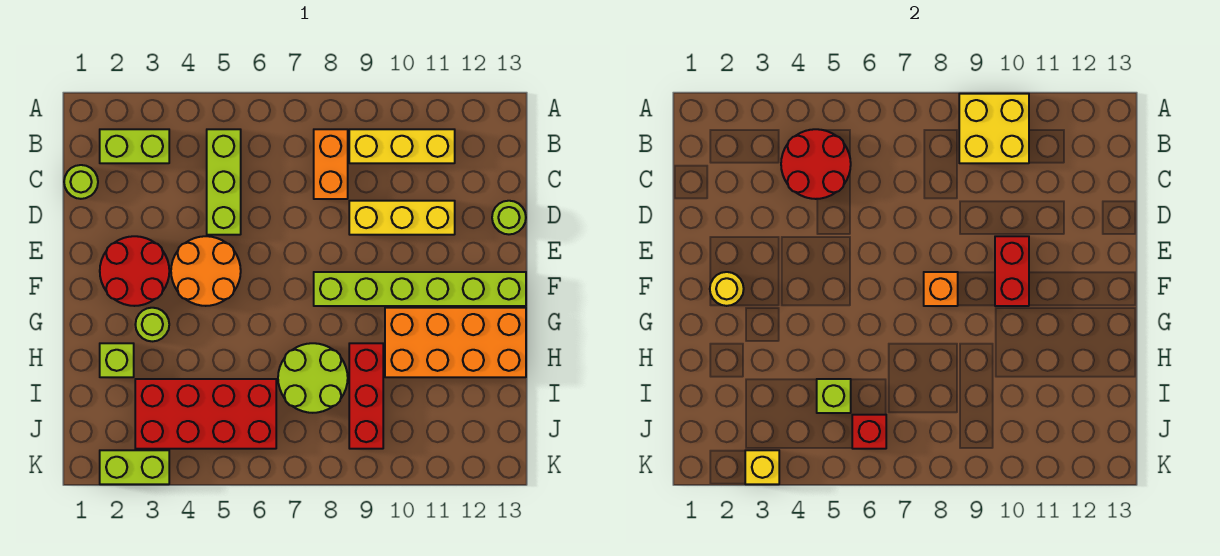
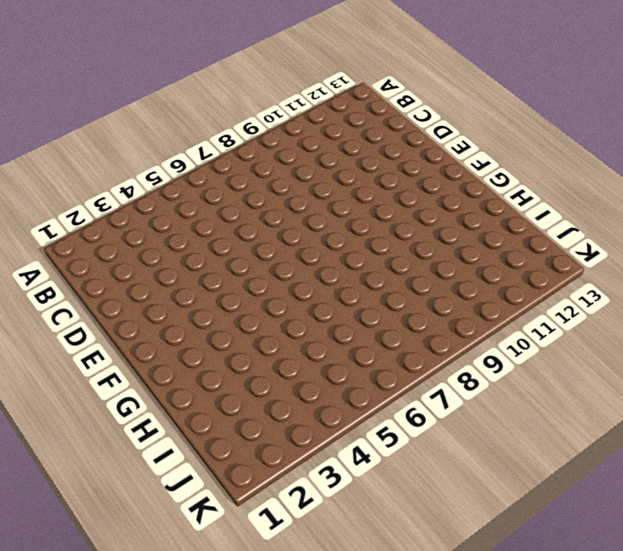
none -> lime 1x2 brick [100,129,169,163]
none -> lime 1x3 brick [207,129,241,235]
none -> orange 1x2 brick [314,129,348,199]

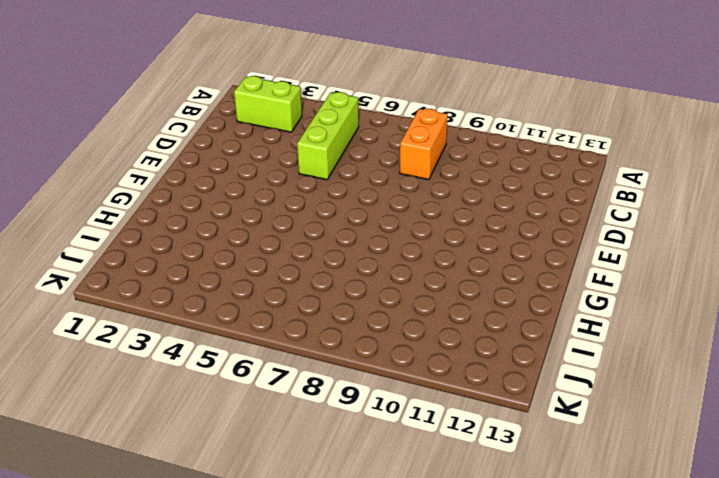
none -> yellow 1x3 brick [349,129,455,163]
none -> lime 1x1 round brick [64,165,98,199]
none -> yellow 1x3 brick [349,201,455,235]

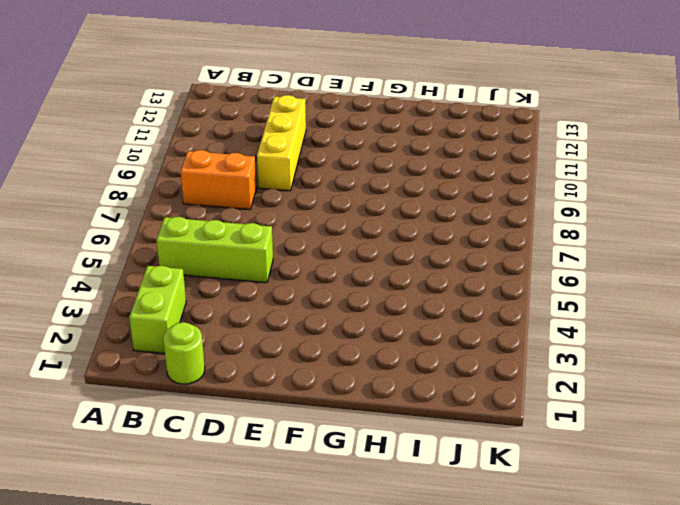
none -> yellow 1x3 brick [349,129,455,163]
none -> lime 1x1 round brick [492,201,526,234]
none -> red 2x2 round brick [100,236,169,306]

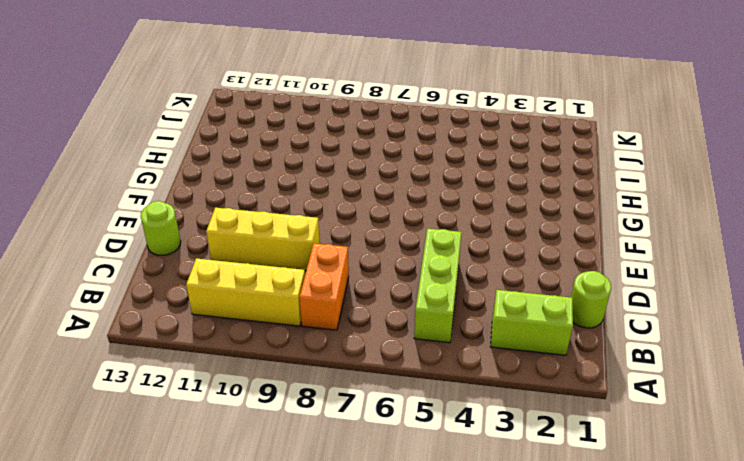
none -> red 2x2 round brick [100,236,169,306]
none -> orange 2x2 round brick [171,236,241,306]
none -> lime 1x6 brick [314,272,526,306]

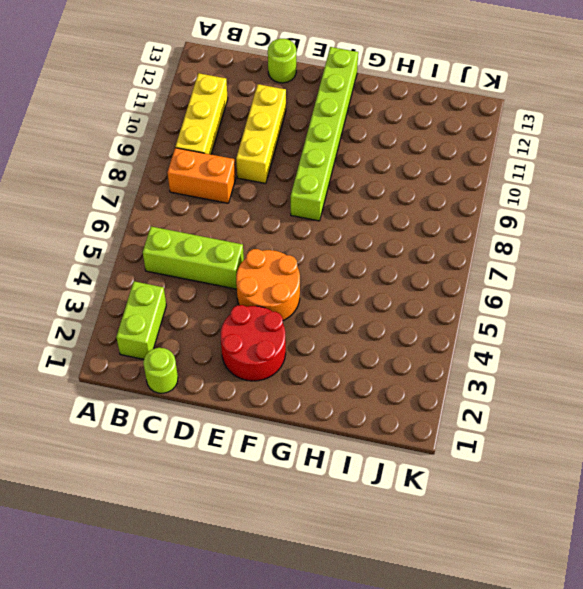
none -> lime 1x1 round brick [135,308,169,341]
none -> orange 2x4 brick [385,308,526,377]
none -> lime 1x1 brick [100,343,134,377]

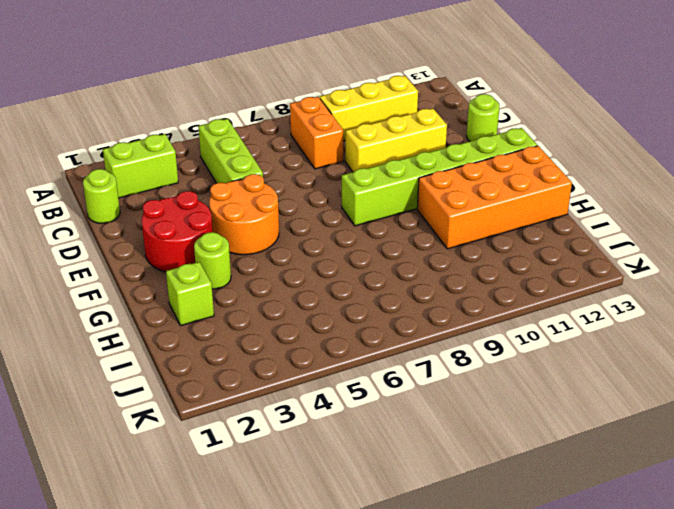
none -> lime 2x2 round brick [278,343,348,413]
none -> red 1x3 brick [349,343,383,449]
none -> red 2x4 brick [135,379,276,449]

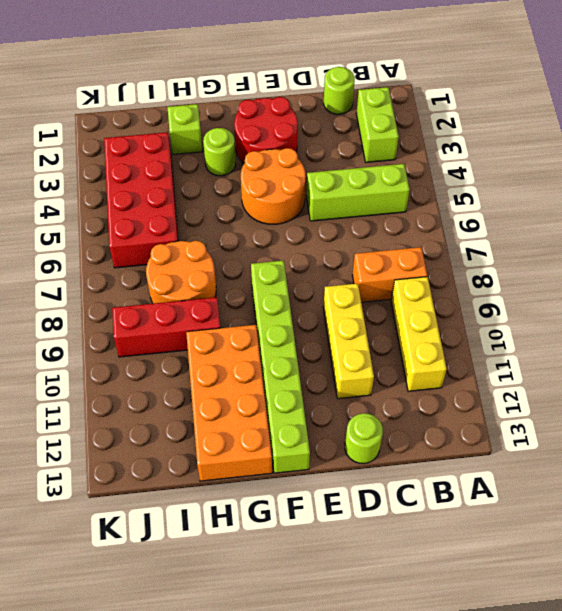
orange 2x2 round brick [146,241,216,304] -> lime 2x2 round brick [278,343,348,413]
none -> lime 1x2 brick [100,450,169,484]
none -> yellow 2x2 brick [959,94,1029,163]
none -> red 2x2 round brick [781,129,851,199]

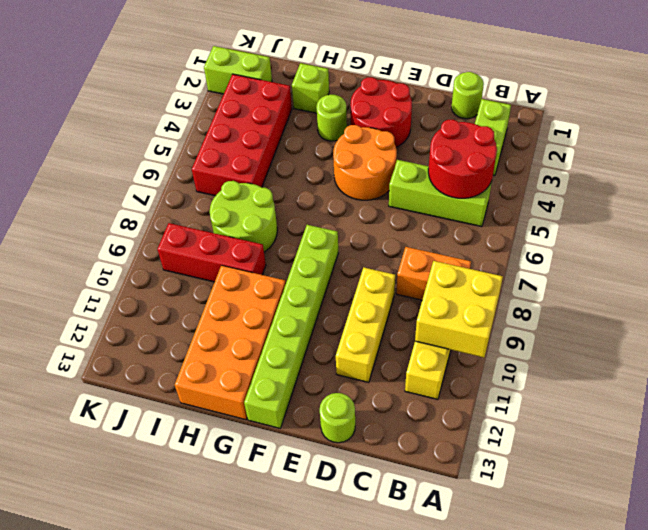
lime 1x2 brick [204,46,272,94] -> lime 1x2 brick turned to [100,450,169,484]
none -> red 1x2 brick [995,236,1029,306]
none -> yellow 1x1 round brick [710,272,744,306]
none -> orange 1x1 brick [924,272,958,306]

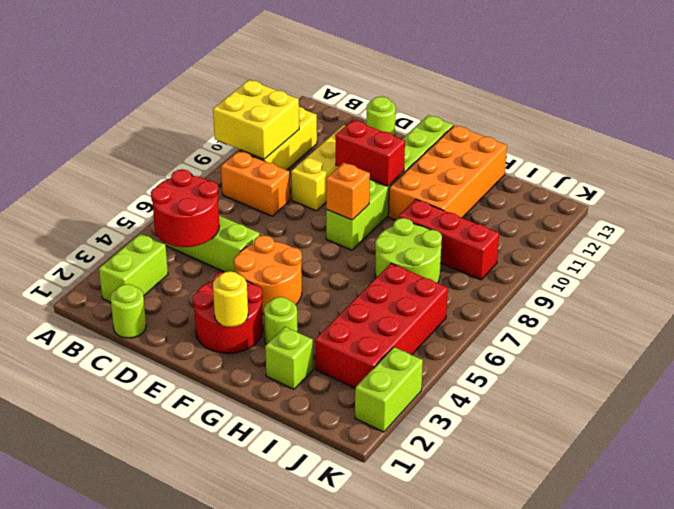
none -> lime 1x1 brick [817,379,851,413]
none -> red 1x1 brick [852,415,886,449]
none -> yellow 1x1 brick [745,450,779,484]

